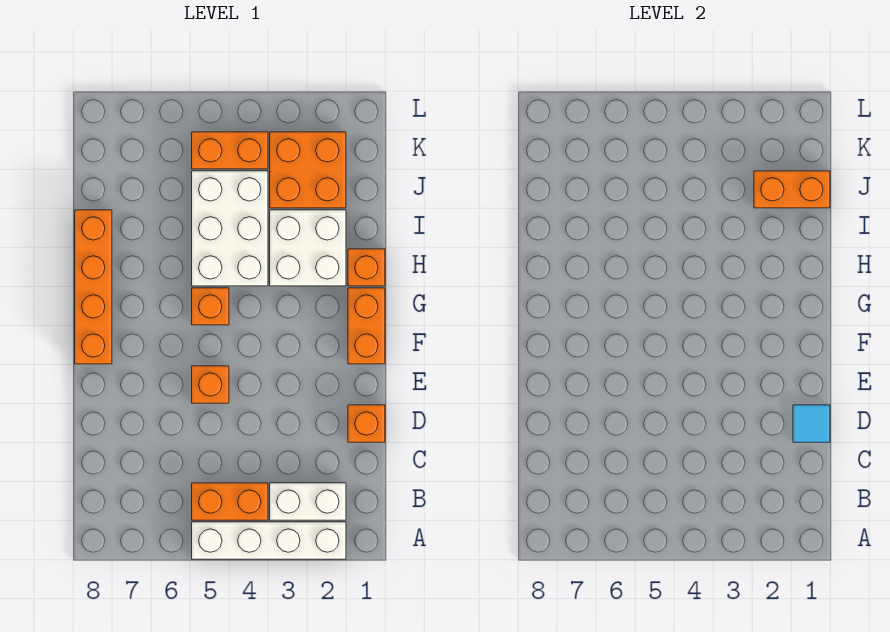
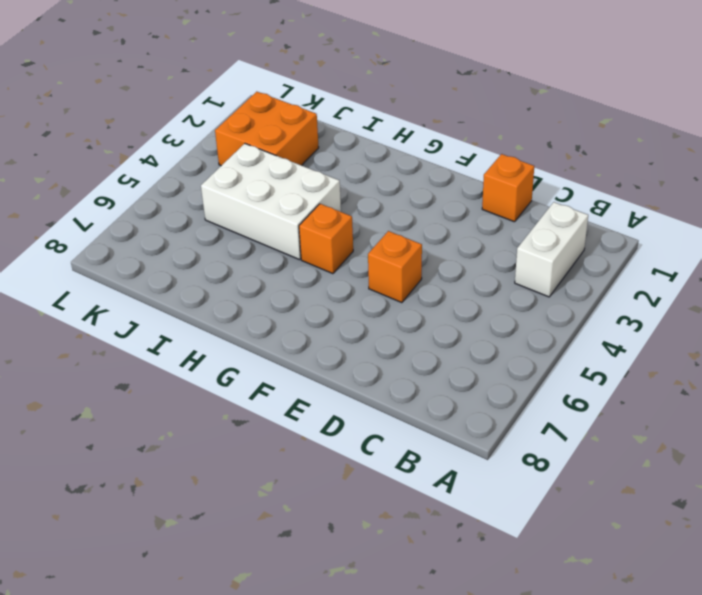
none -> white 1x4 brick [192,522,346,559]
none -> orange 1x2 brick [192,483,268,520]
none -> orange 1x2 brick [348,288,385,364]

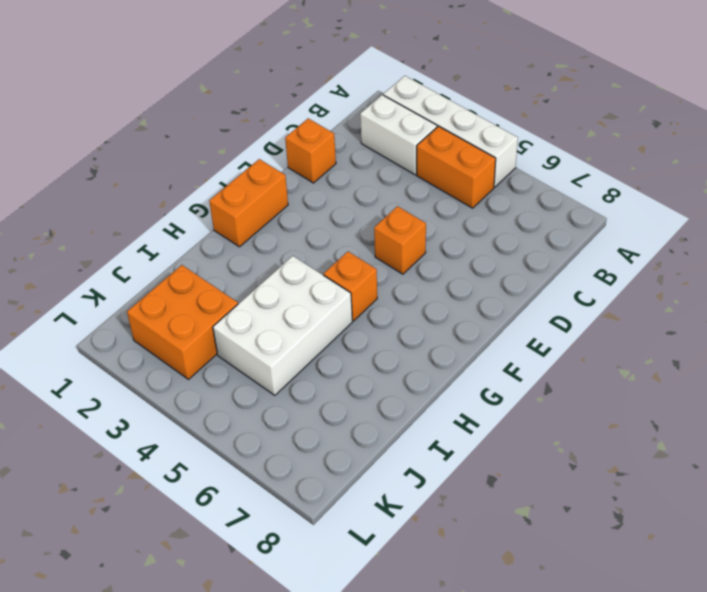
none -> orange 1x4 brick [75,210,112,364]
none -> orange 1x1 brick [348,249,385,286]
none -> white 2x2 brick [270,210,346,286]

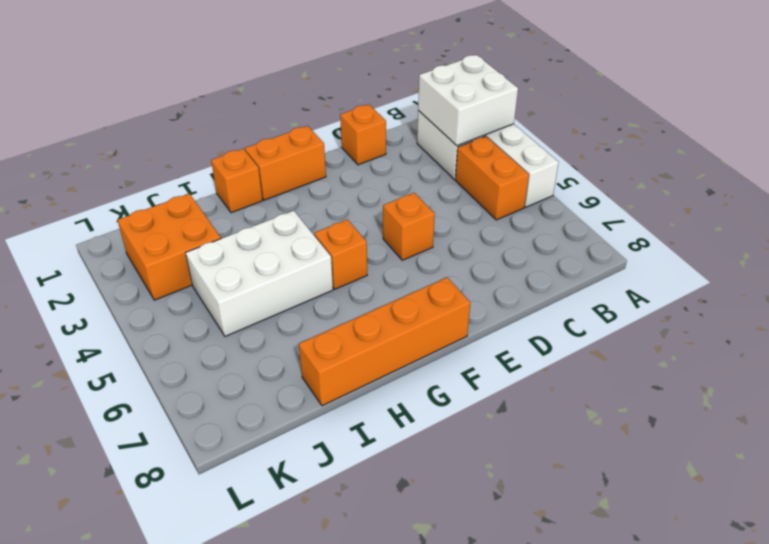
white 2x2 brick [418,55,518,146] -> white 2x2 brick moved to [270,210,346,286]
none -> orange 1x2 brick [192,132,268,169]
none -> cyan 1x1 tile [793,405,830,442]
none -> orange 1x2 brick [754,171,830,208]

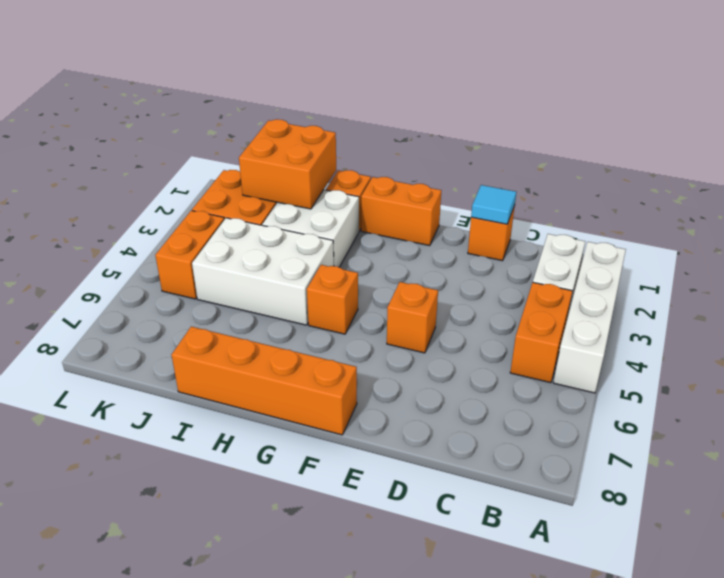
orange 2x2 brick [239,119,336,209] -> orange 1x2 brick [754,171,830,208]

